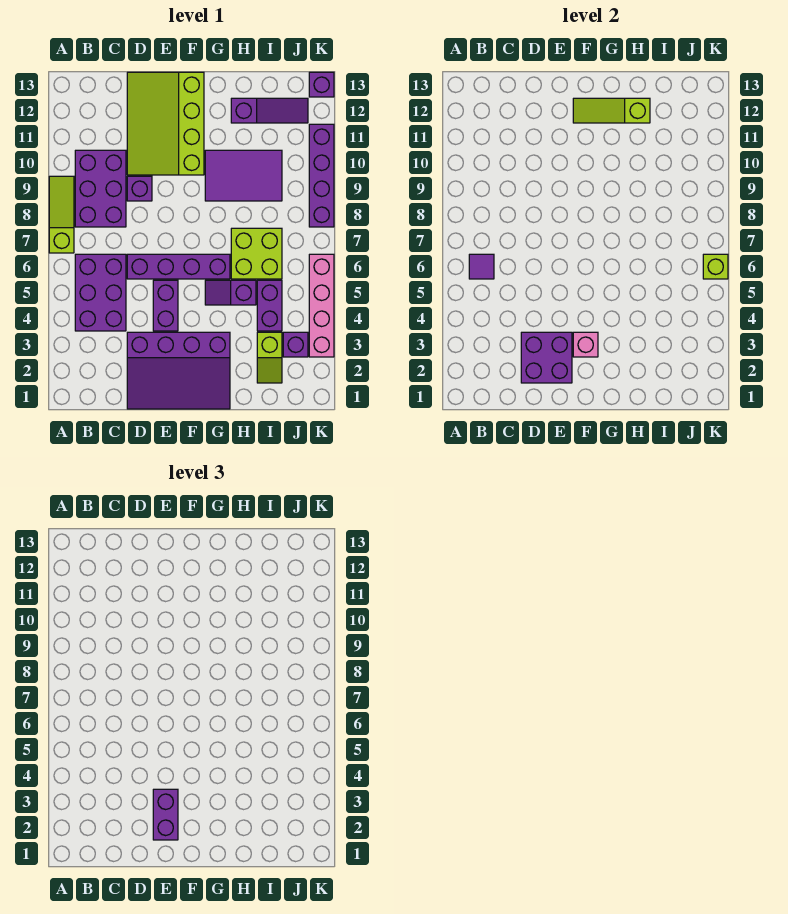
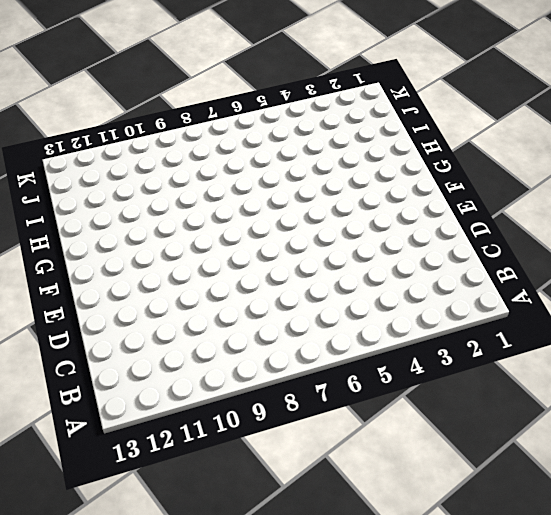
none -> lime 1x3 slope [49,176,74,253]
none -> purple 2x3 brick [75,254,126,331]
none -> purple 2x3 brick [75,150,126,227]

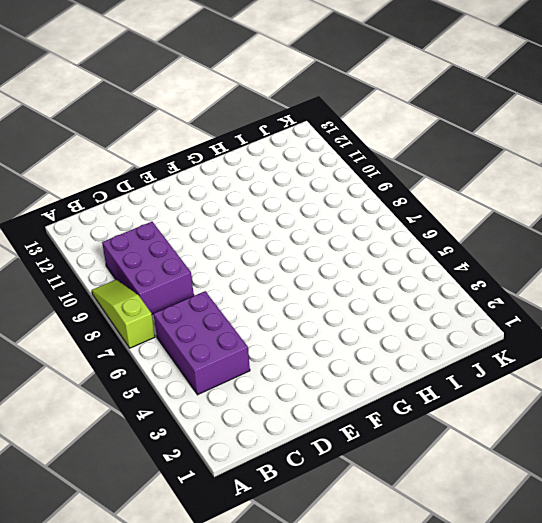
none -> purple 3x4 slope [127,332,230,409]
none -> purple 1x4 brick [127,254,230,279]
none -> purple 1x1 brick [127,176,152,201]

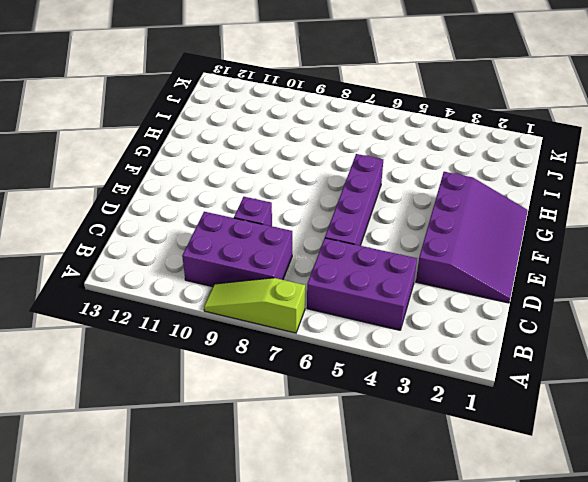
none -> lime 3x4 slope [127,72,204,175]
none -> purple 1x2 brick [153,280,178,331]
none -> purple 1x2 slope [205,280,256,305]

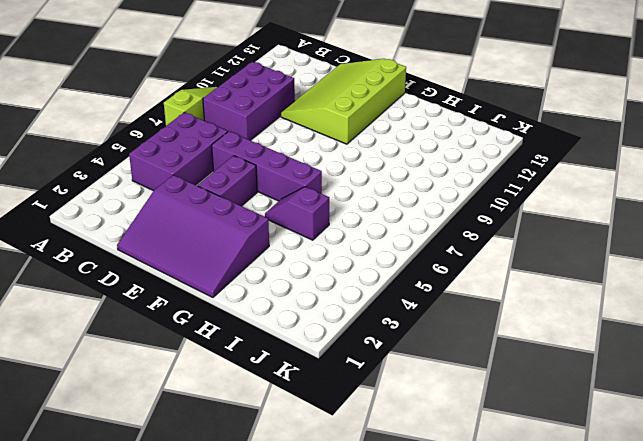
none -> purple 1x1 brick [127,176,152,201]
none -> purple 2x3 tile [205,150,282,201]
none -> lime 2x2 brick [231,228,282,279]

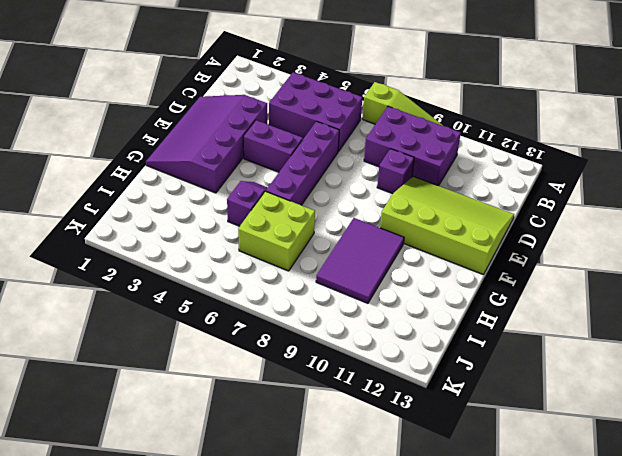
none -> purple 1x3 slope [231,98,308,123]
none -> lime 1x2 slope [257,332,282,383]
none -> purple 1x2 brick [257,280,282,331]

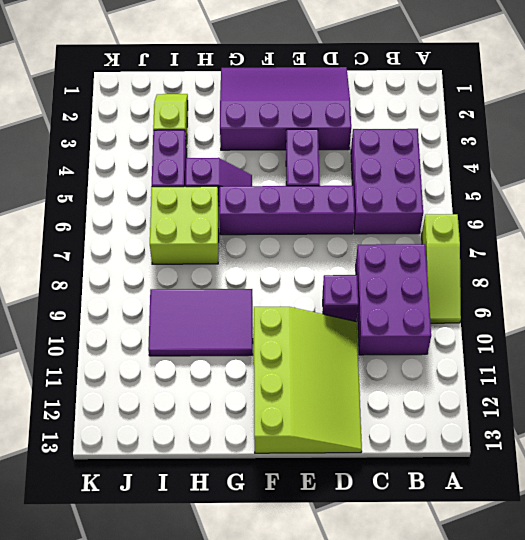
none -> purple 1x3 slope [231,98,308,123]
none -> purple 1x1 brick [283,332,308,357]
none -> pink 1x4 brick [309,254,334,357]

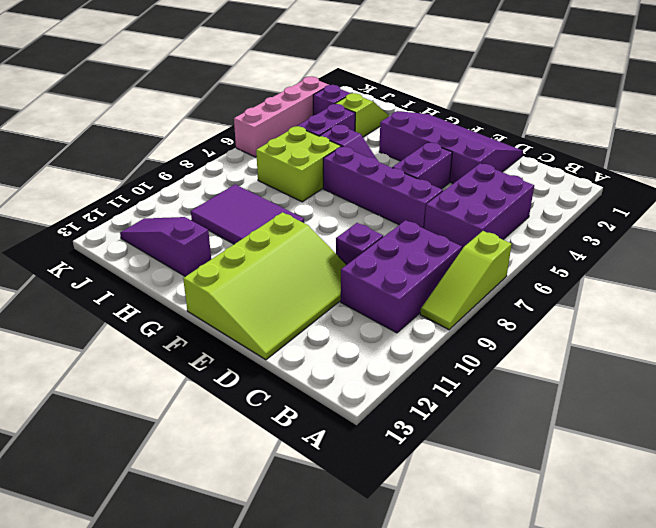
none -> purple 1x4 brick [309,124,334,227]
none -> purple 1x1 brick [309,72,334,97]
none -> purple 1x1 tile [469,254,494,279]

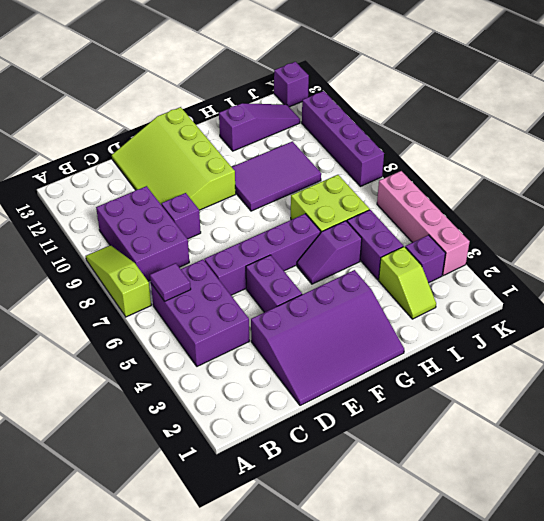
none -> purple 2x2 brick [521,332,572,383]
none -> pink 1x1 brick [573,332,598,357]
none -> lime 1x3 slope [573,98,650,123]

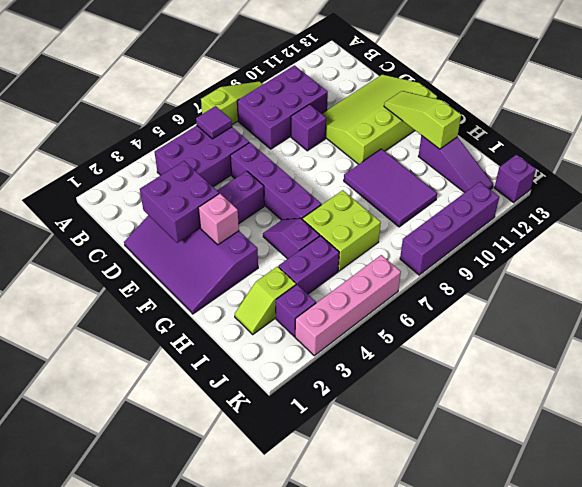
none -> lime 1x1 brick [703,254,728,279]
none -> purple 1x2 brick [153,789,178,840]

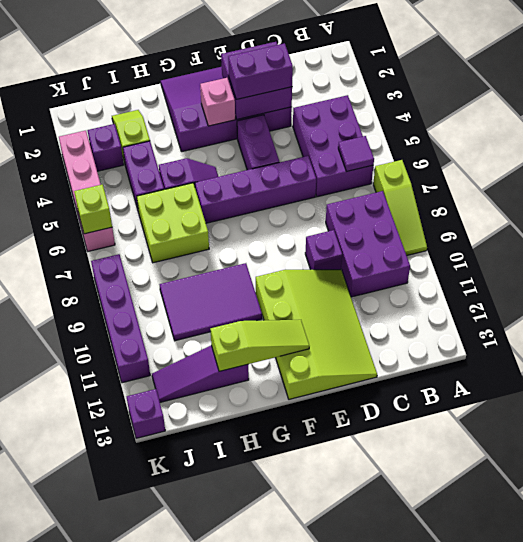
purple 1x2 brick [228,43,293,99] -> purple 1x2 brick turned to [153,789,178,840]

